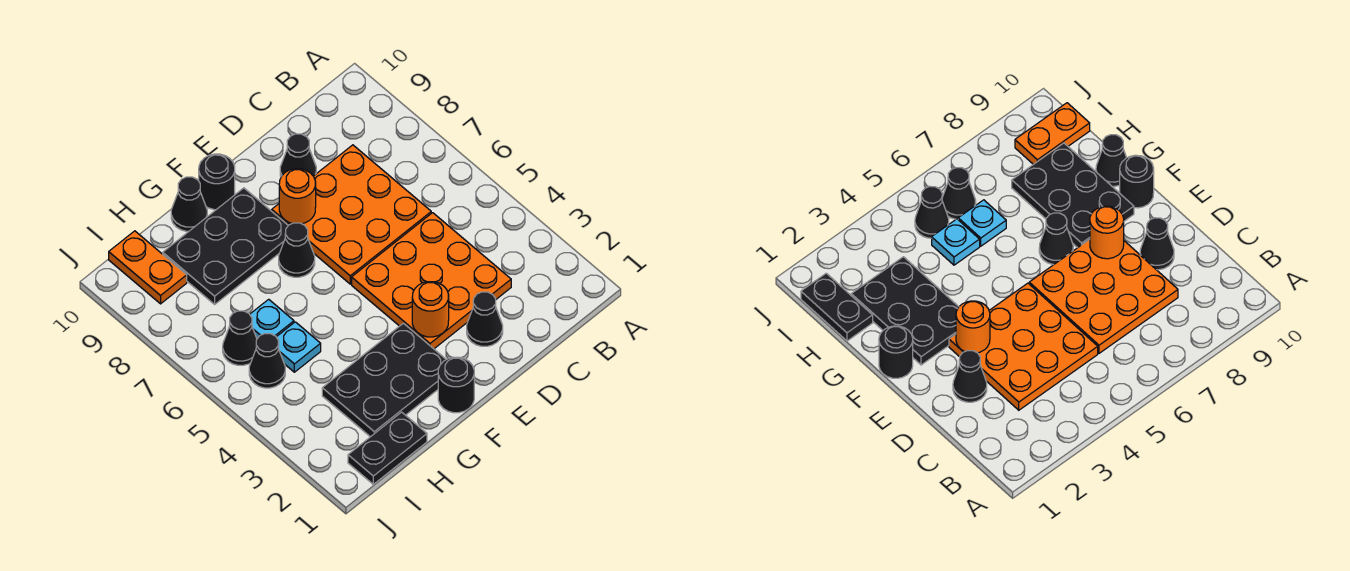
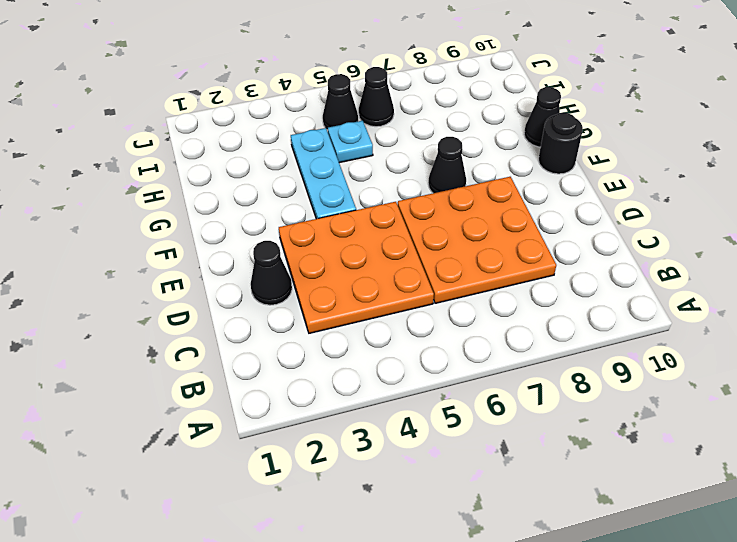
cyan 1x3 plate [291,128,356,219] -> none
none -> black 1x1 cone [280,134,316,176]
none -> black 1x1 round brick [438,357,474,413]
none -> black 2x3 plate [322,323,446,437]

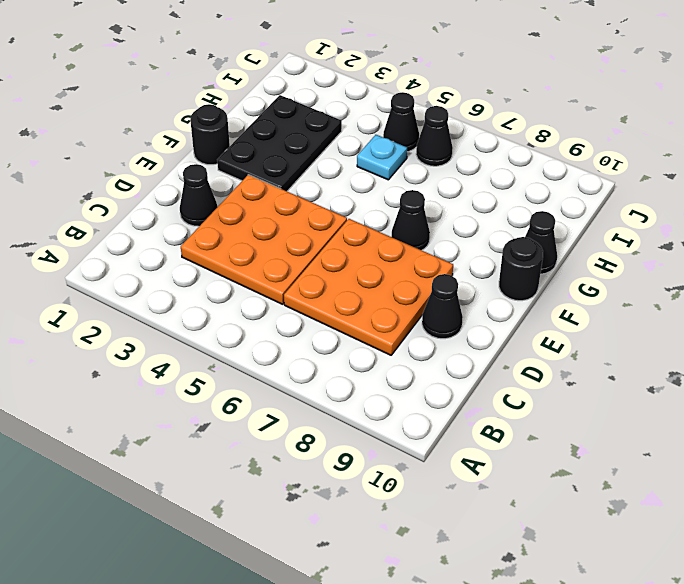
none -> black 2x3 plate [163,188,288,304]
none -> black 1x2 plate [348,412,427,484]
none -> cyan 1x1 plate [250,299,294,339]

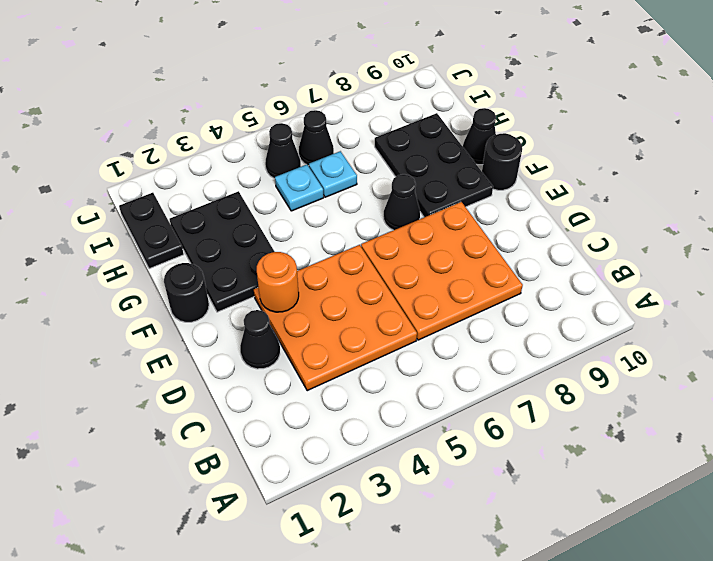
none -> black 1x1 cone [280,134,316,176]
none -> orange 1x2 plate [109,231,187,304]
none -> orange 1x1 round brick [279,169,316,224]

